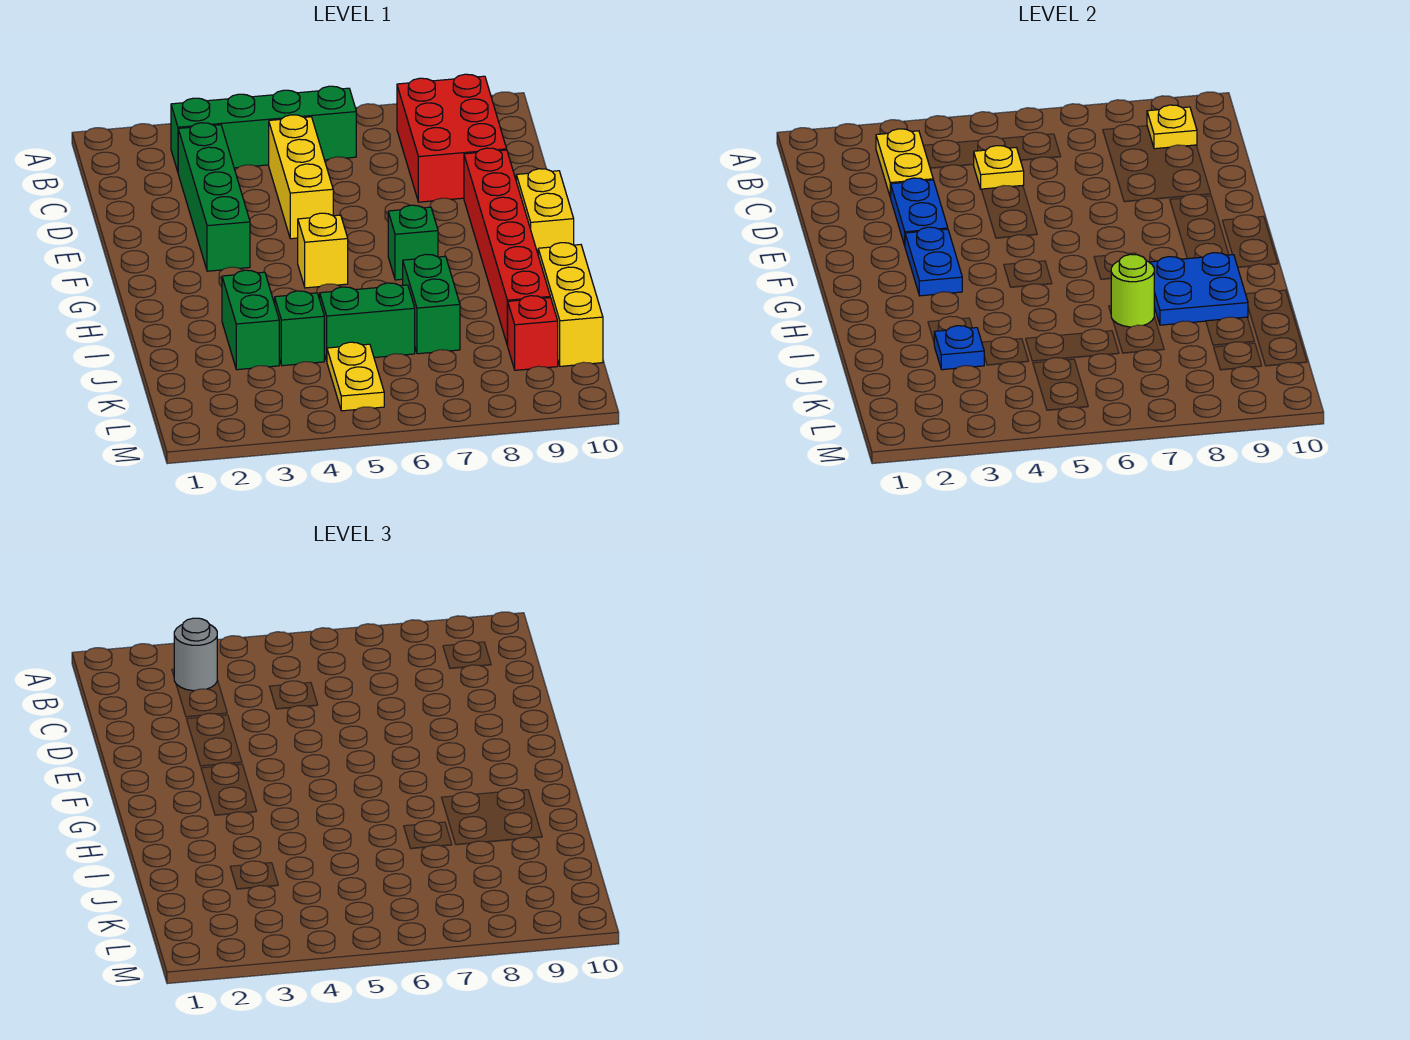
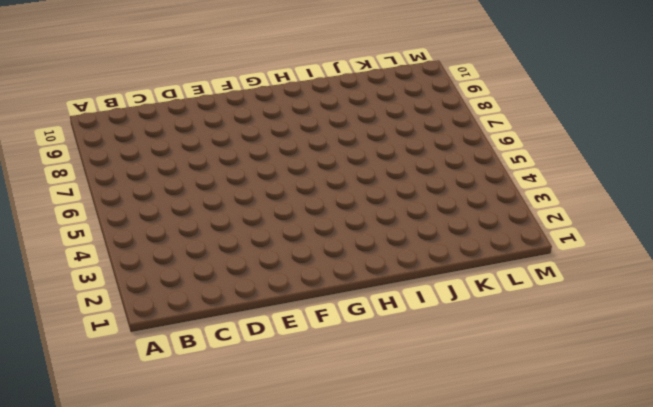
none -> green 1x4 brick [171,86,356,171]
none -> red 2x3 brick [397,74,507,202]
none -> green 1x4 brick [178,123,250,271]

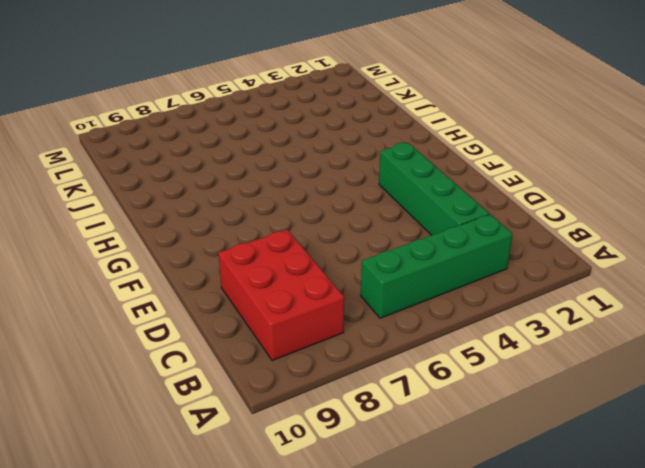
none -> yellow 1x3 brick [269,115,333,239]
none -> red 1x6 brick [464,148,550,345]
none -> yellow 1x2 brick [516,169,574,253]

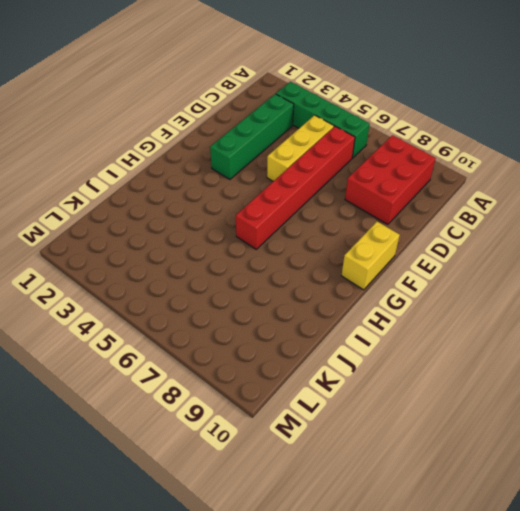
red 1x6 brick [236,126,355,249] -> red 1x6 brick moved to [464,148,550,345]
none -> yellow 1x1 brick [298,213,348,288]
none -> green 1x1 brick [388,205,438,280]
none -> green 1x2 brick [222,270,279,370]

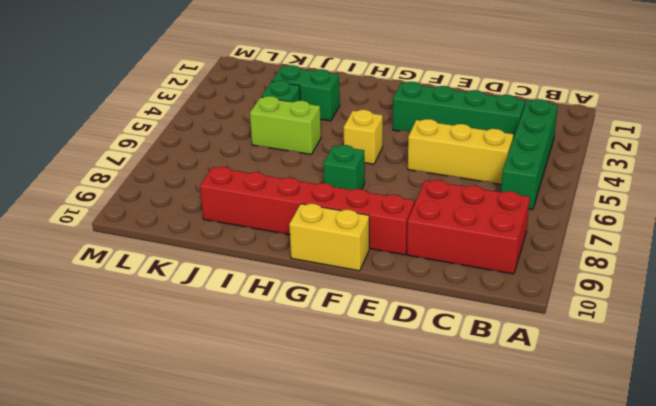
lime 1x2 brick [250,96,321,154] -> green 1x2 brick [320,283,415,361]
none -> green 1x2 brick [403,254,460,354]
none -> yellow 1x3 brick [538,243,603,366]
none -> yellow 1x2 plate [327,342,384,411]

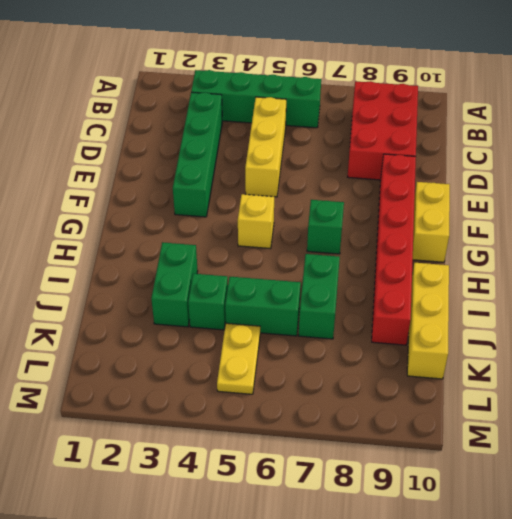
none -> red 1x1 brick [507,296,558,370]
none -> yellow 1x2 plate [876,129,933,197]
none -> yellow 1x1 plate [1147,105,1197,149]

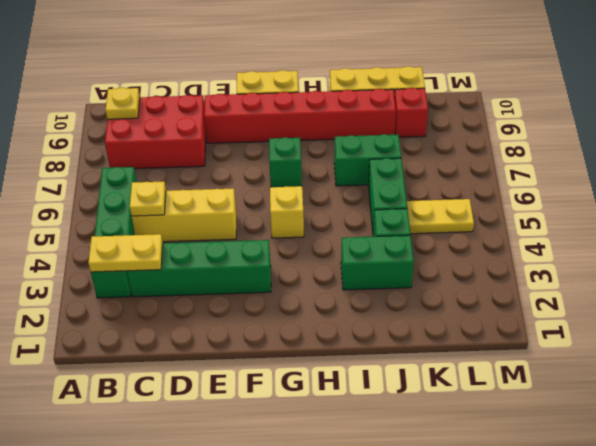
none -> blue 1x2 plate [891,178,948,245]
none -> blue 1x2 plate [905,227,962,296]
none -> blue 2x2 plate [1149,253,1248,325]

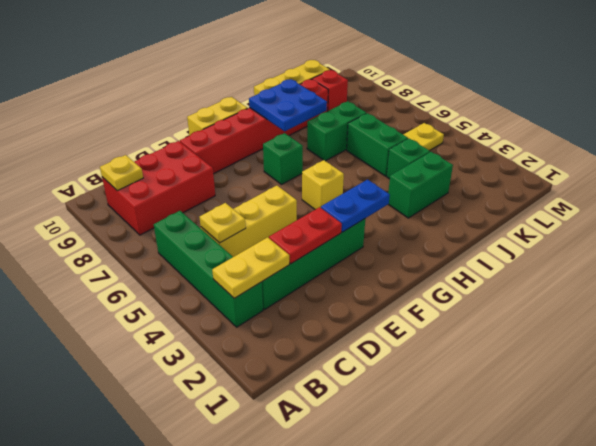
red 1x2 plate [269,207,342,264] -> blue 1x2 plate [891,178,948,245]
none -> lime 1x1 round brick [1111,254,1154,327]
none -> blue 1x1 plate [934,326,984,370]
none -> grey 1x1 round brick [174,618,217,691]

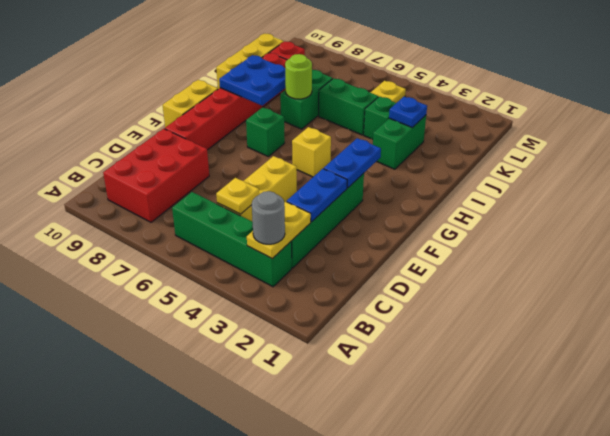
none -> yellow 1x1 plate [1147,105,1197,149]

